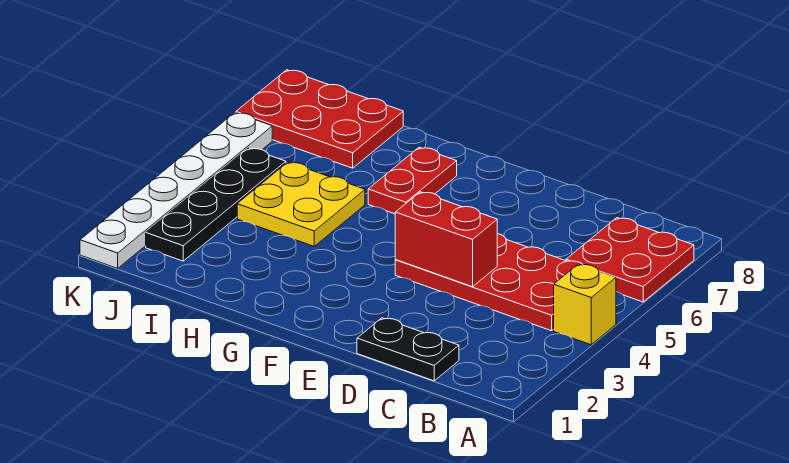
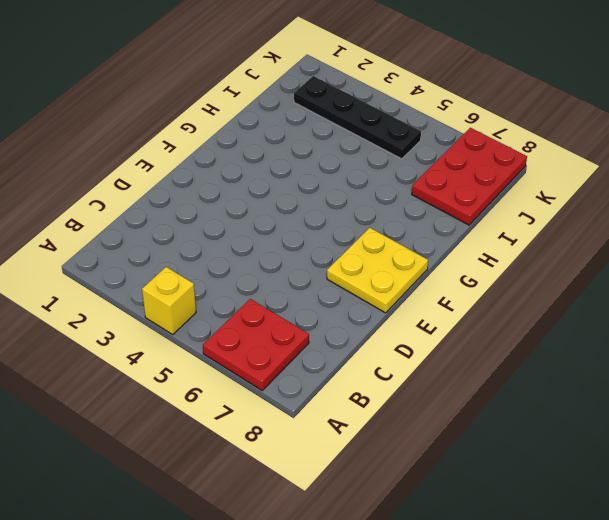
yellow 2x2 plate [327,228,428,313] -> yellow 2x2 plate moved to [237,162,365,246]
none -> red 2x4 plate [395,234,583,331]
none -> black 1x2 plate [357,318,459,381]

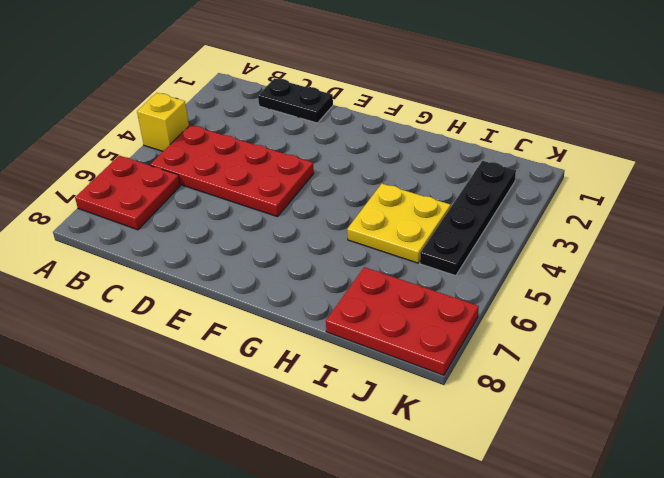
none -> red 1x2 plate [368,147,457,214]
none -> white 1x6 plate [80,113,272,268]

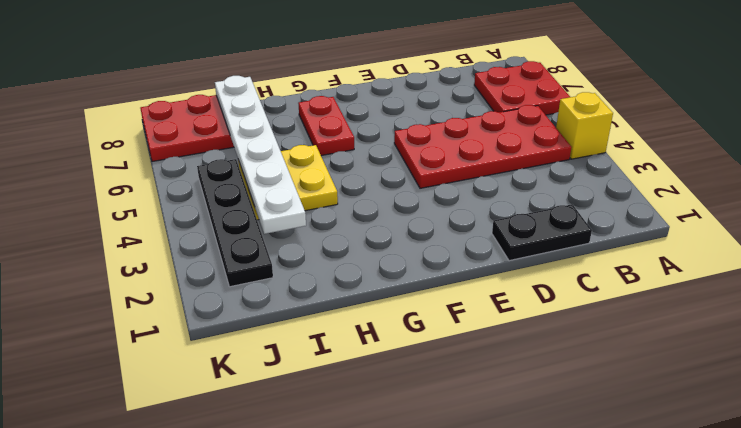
white 1x6 plate [215,76,306,234] -> white 1x6 plate moved to [80,113,272,268]
none -> red 1x2 brick [395,192,497,287]

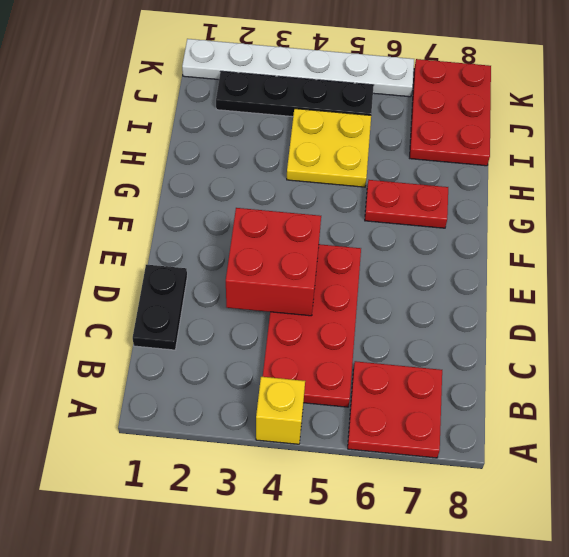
red 2x2 brick [226,208,321,316] -> red 1x2 brick [395,192,497,287]

